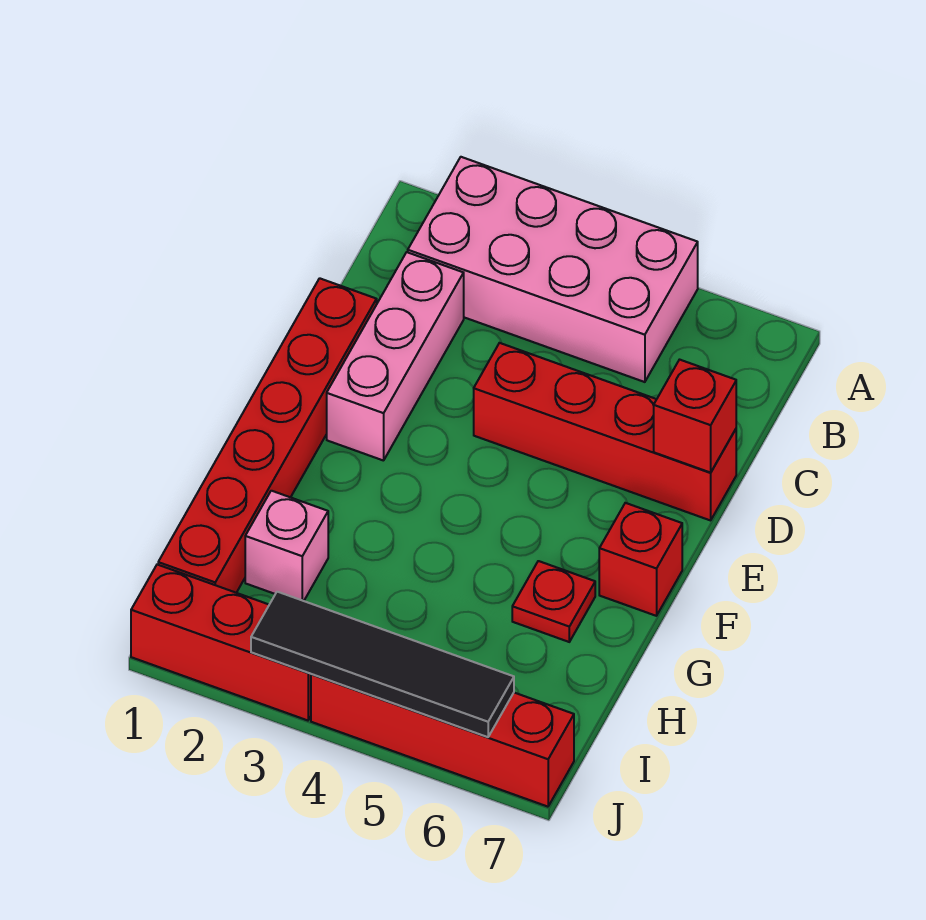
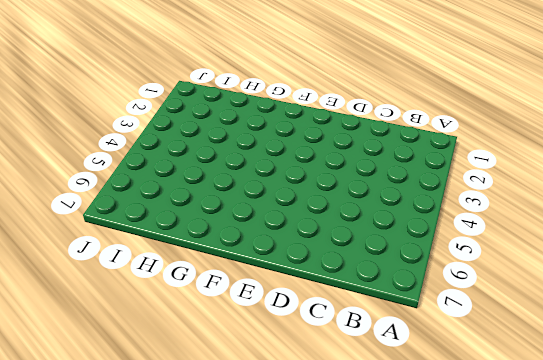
none -> pink 2x4 brick [408,157,698,382]
none -> pink 1x3 brick [327,252,464,461]

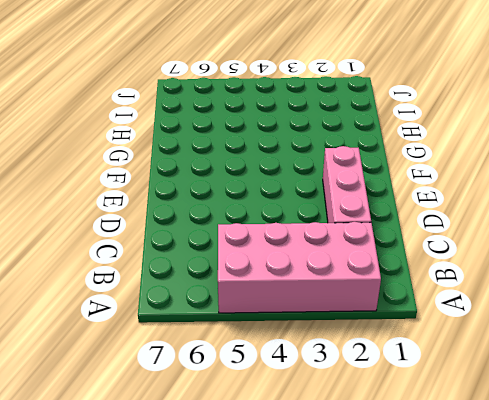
none -> red 1x6 brick [158,278,377,593]
none -> red 1x4 brick [474,343,736,520]

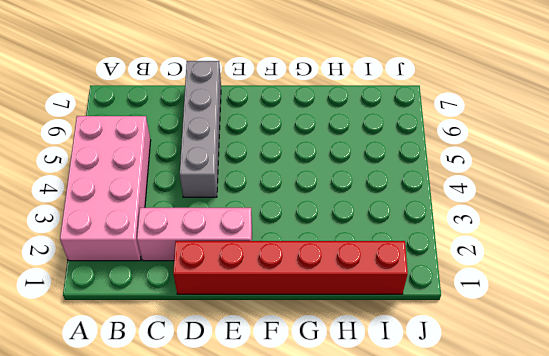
grey 1x4 brick [180,61,221,197] -> red 1x4 brick [474,343,736,520]
none -> red 1x1 brick [599,503,682,616]
none -> red 1x1 plate [512,561,595,642]

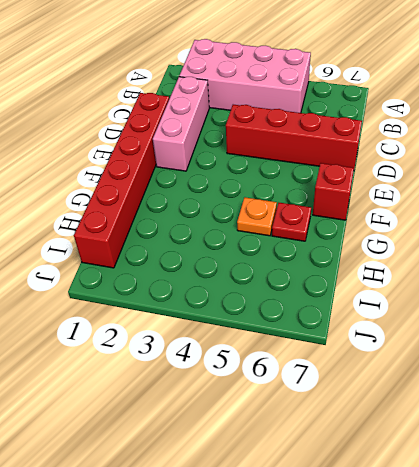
orange 1x1 plate [237,197,277,236] -> none
none -> pink 1x1 brick [245,491,328,601]
none -> red 1x3 brick [131,565,311,720]

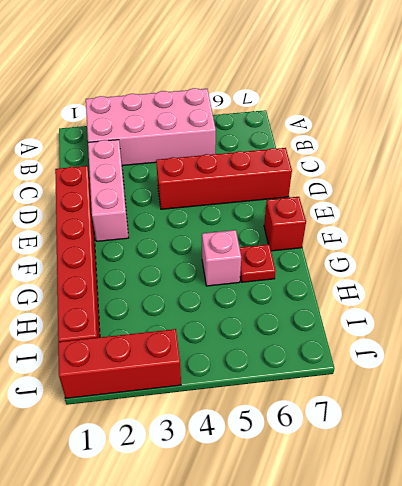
pink 1x1 brick [202,230,241,286] -> pink 1x1 brick moved to [245,491,328,601]
none -> red 1x4 brick [311,674,574,807]
none -> red 1x1 brick [654,360,736,473]

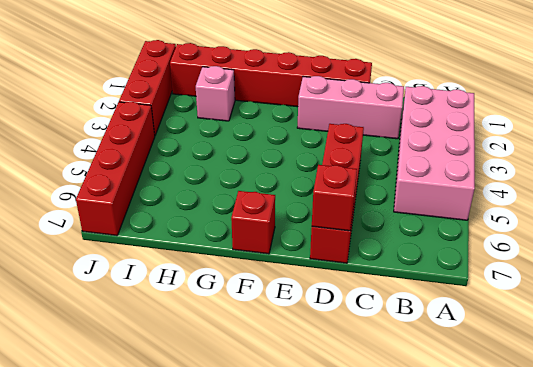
none -> red 1x1 plate [512,561,595,642]
none -> black 1x4 tile [251,592,514,737]

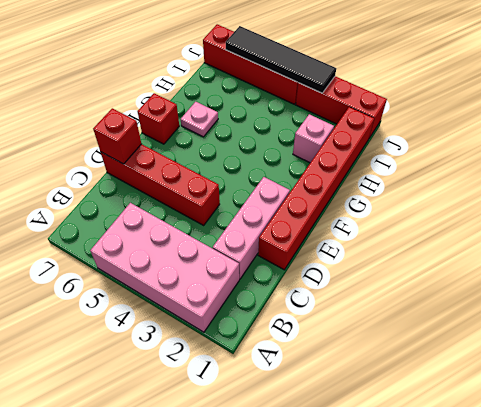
pink 1x1 plate [181,102,218,137] -> red 1x1 plate [512,561,595,642]

